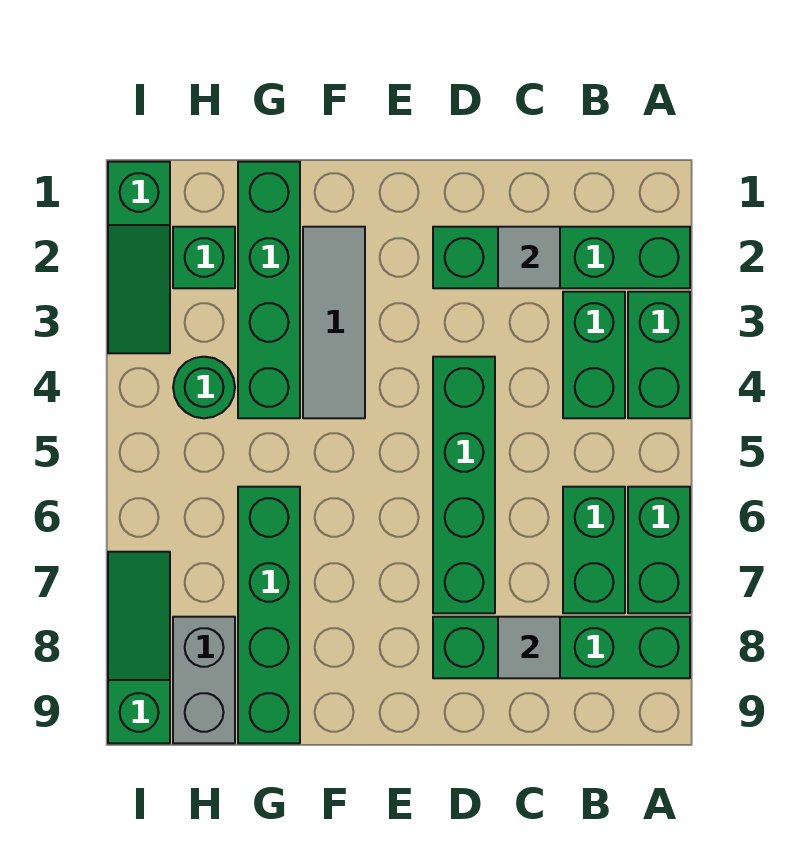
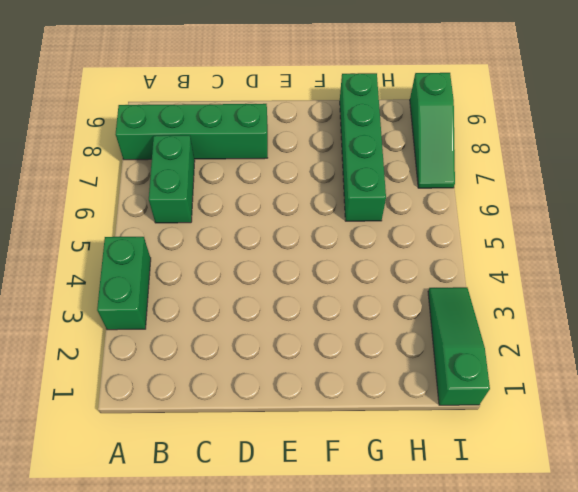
none -> green 1x4 brick [433,227,690,288]
none -> green 1x2 brick [628,487,690,613]
none -> green 1x2 brick [563,292,625,418]

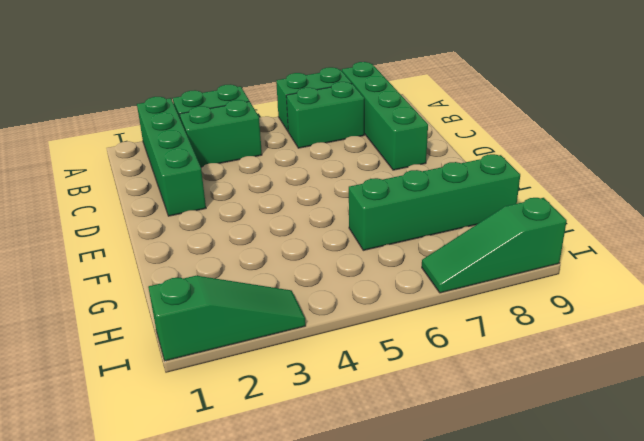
none -> green 1x4 brick [433,357,495,613]
none -> grey 1x3 tile [303,227,365,418]
none -> green 1x4 brick [238,162,300,418]

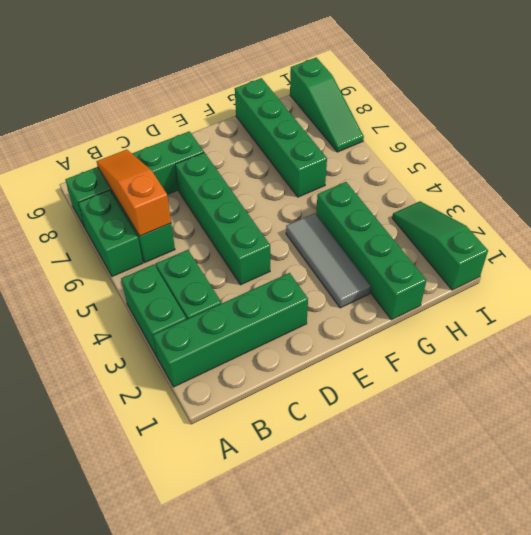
orange 1x3 slope [97,150,171,236] -> none
none -> green 1x1 brick [173,227,235,288]
none -> green 1x1 round brick [173,357,235,418]
none -> grey 1x2 brick [173,617,235,743]

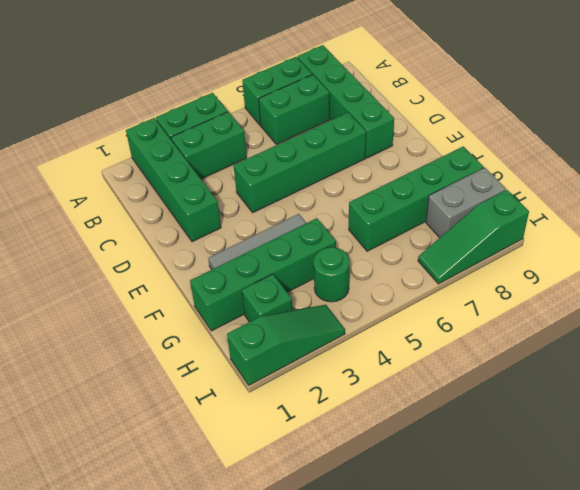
none -> grey 1x1 tile [498,227,560,288]
none -> grey 1x1 tile [498,617,560,678]

